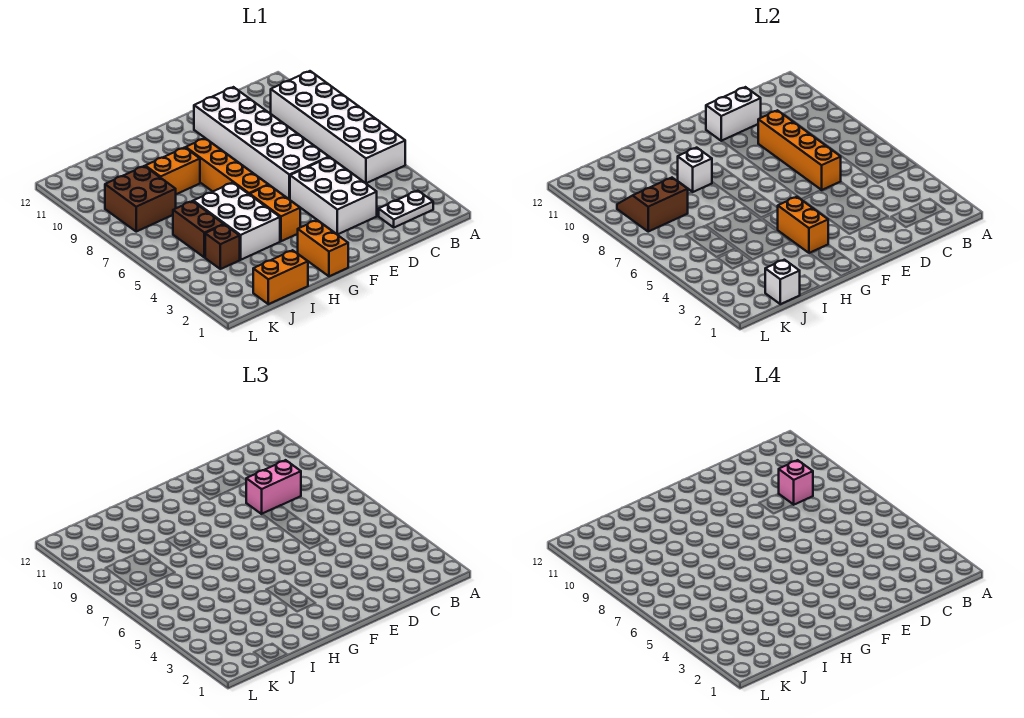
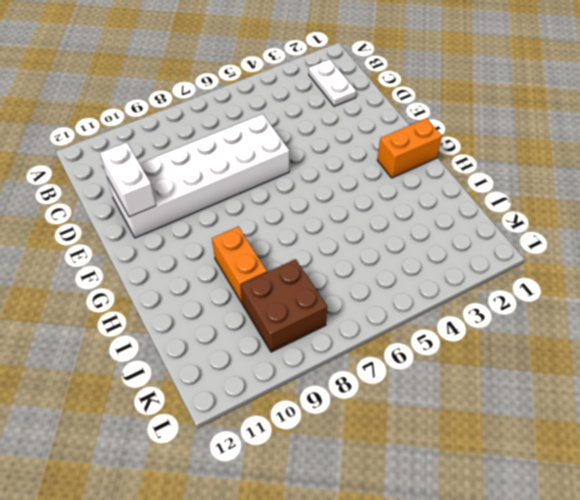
none -> white 2x6 brick [271,71,405,183]
none -> white 2x3 brick [290,157,377,234]
none -> orange 1x2 brick [250,185,300,241]

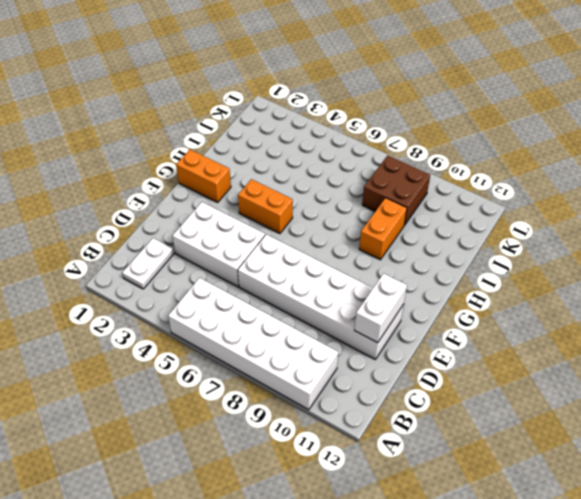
none -> orange 1x4 brick [186,138,268,195]
none -> white 2x3 brick [193,183,280,260]
none -> orange 1x2 brick [253,250,308,304]

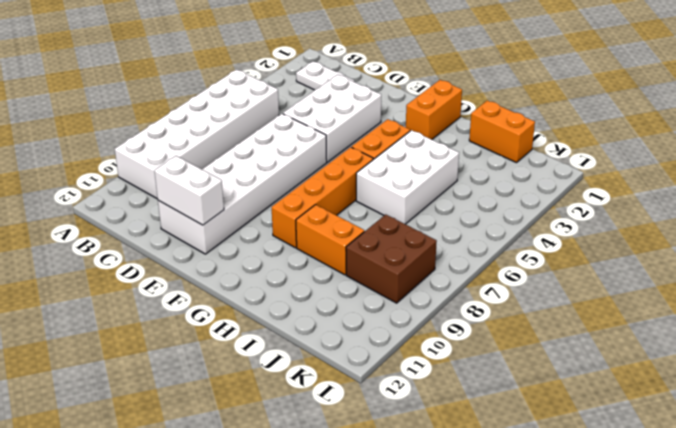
none -> brown 1x1 brick [205,224,240,269]
none -> brown 1x2 brick [173,201,224,257]
none -> orange 1x4 brick [758,110,841,190]

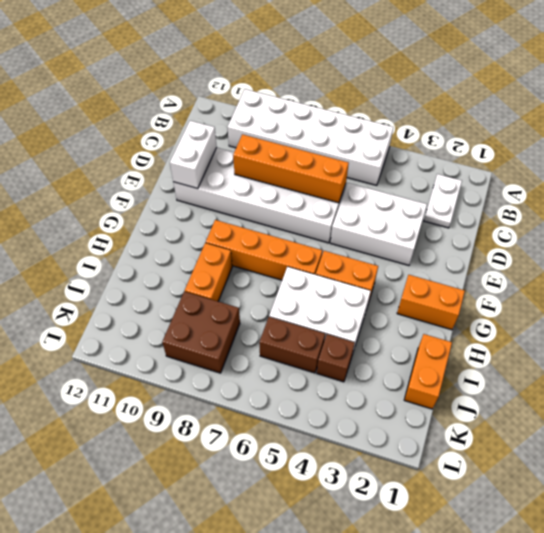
none -> orange 1x2 brick [778,197,828,253]
none -> white 1x1 brick [678,148,712,192]
none -> white 1x1 brick [765,260,800,304]

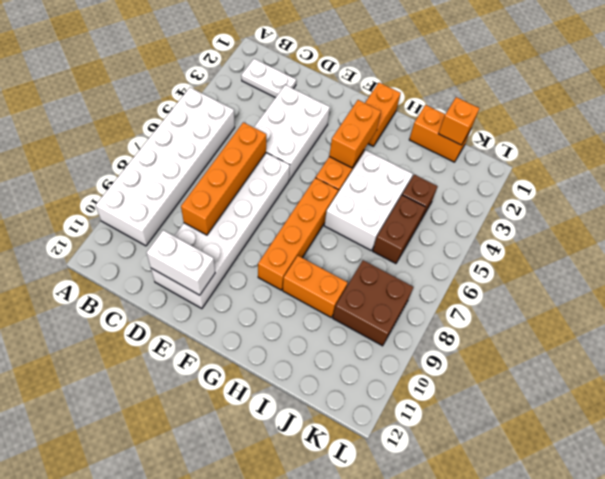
orange 1x1 brick [439,97,479,145] -> white 1x1 brick [765,260,800,304]
none -> white 1x1 brick [678,148,712,192]
none -> brown 2x2 slope [617,178,688,232]
none -> pink 1x2 brick [246,460,301,514]

